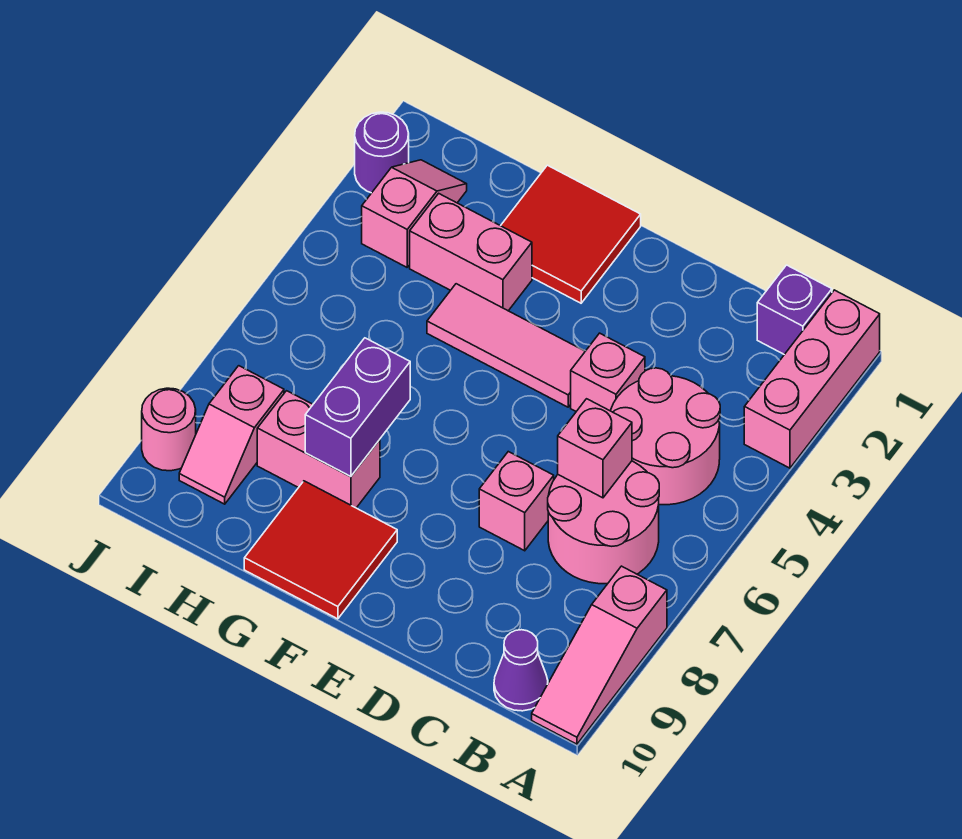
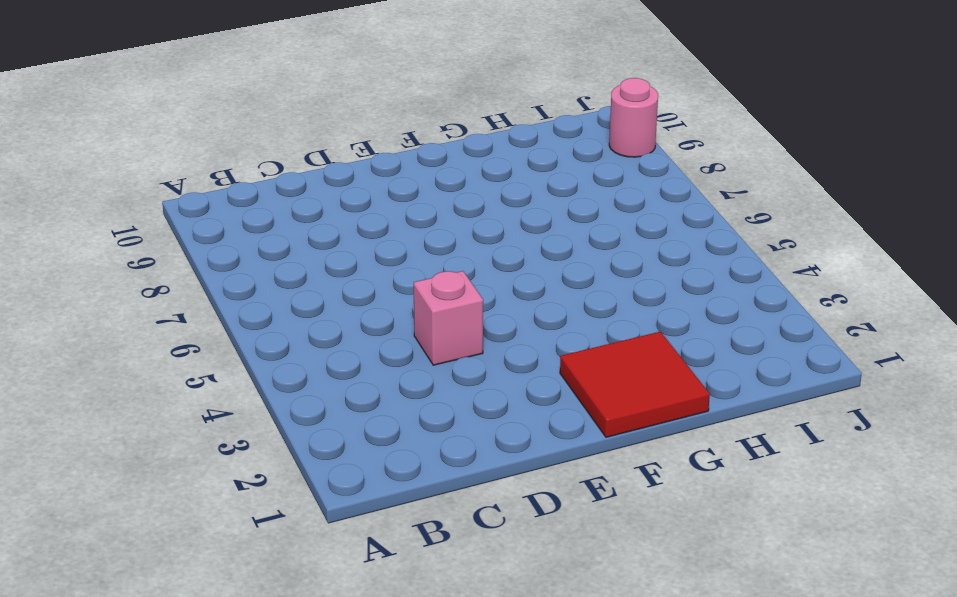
none -> pink 1x3 brick [744,290,880,468]
none -> pink 1x3 slope [532,566,667,744]
none -> purple 1x1 brick [757,265,832,355]

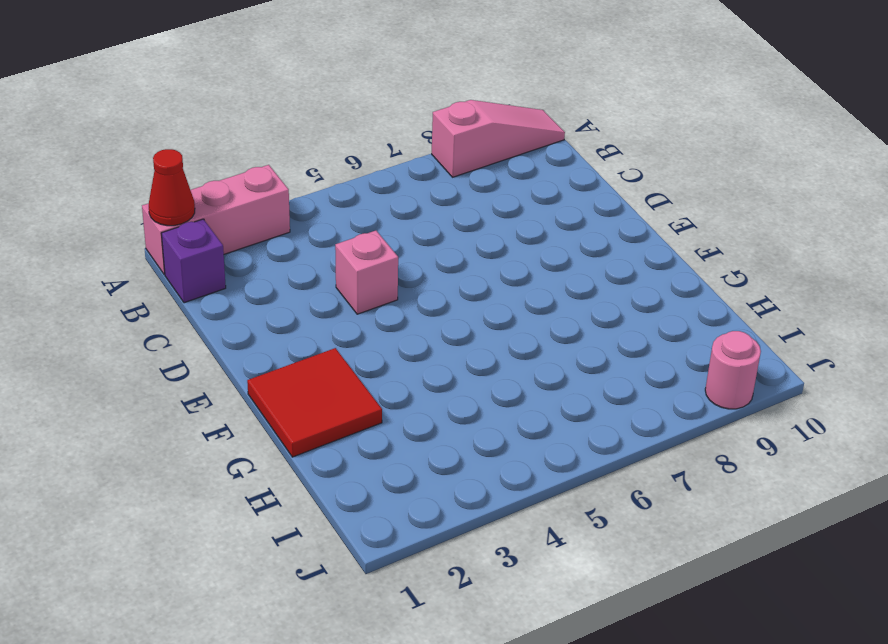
red 1x1 cone [149,149,195,226] -> none
none -> pink 2x2 round brick [611,368,720,505]
none -> pink 2x2 round brick [548,461,659,584]
none -> purple 1x1 cone [494,630,548,711]

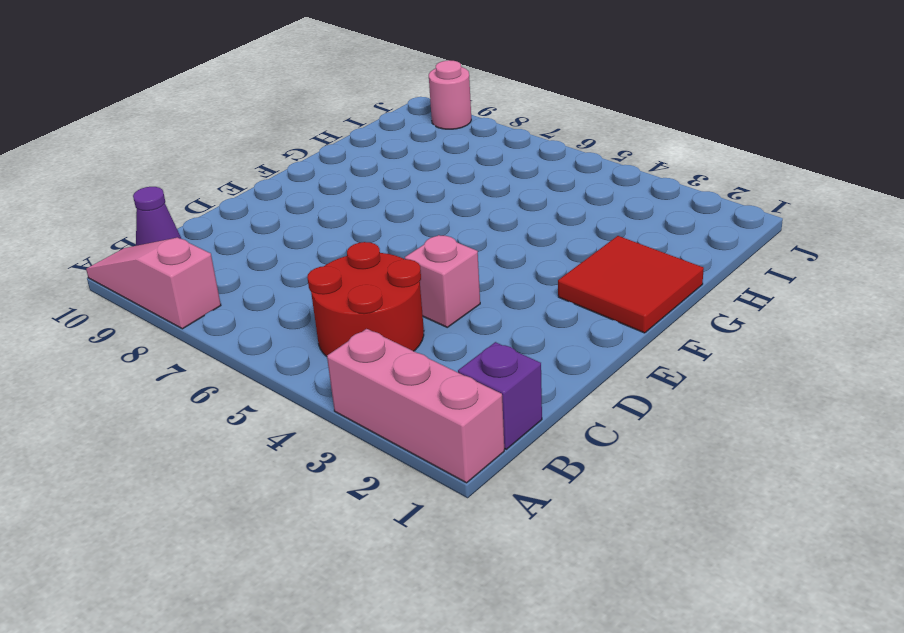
red 2x2 round brick [307,242,424,356] -> pink 2x2 round brick [611,368,720,505]
none -> pink 2x2 round brick [548,461,659,584]
none -> pink 1x1 brick [479,452,554,551]
none -> pink 1x3 tile [427,284,585,407]

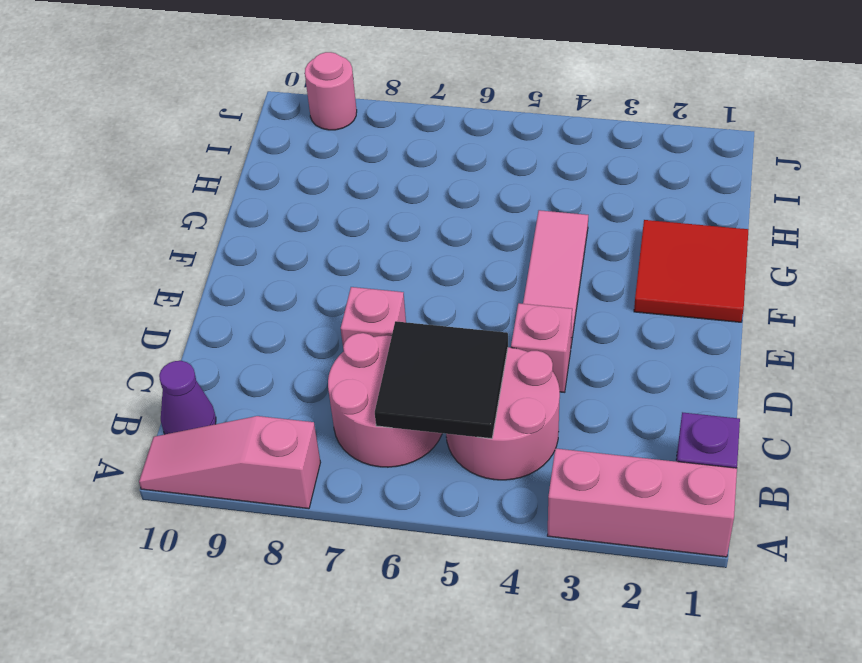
black 2x2 tile [375,321,508,439] -> pink 1x1 brick [558,399,632,498]
none -> red 2x2 tile [244,481,397,619]
none -> pink 1x2 brick [410,193,532,311]
none -> pink 1x2 brick [257,391,380,508]

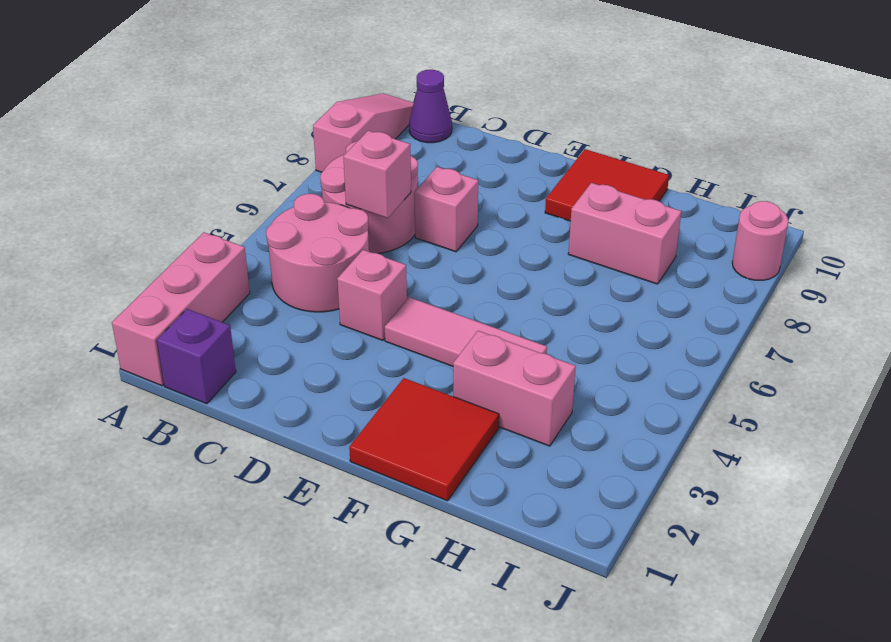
none -> pink 1x2 slope [362,160,467,267]
none -> pink 1x2 slope [179,366,284,504]
none -> purple 1x1 round brick [355,112,409,193]

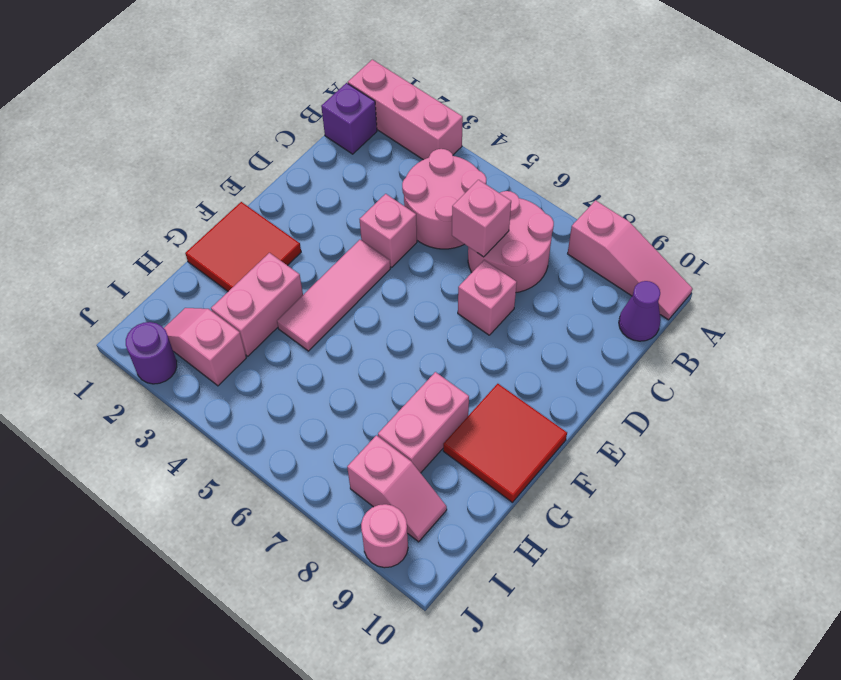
none -> purple 1x2 brick [305,338,410,477]

